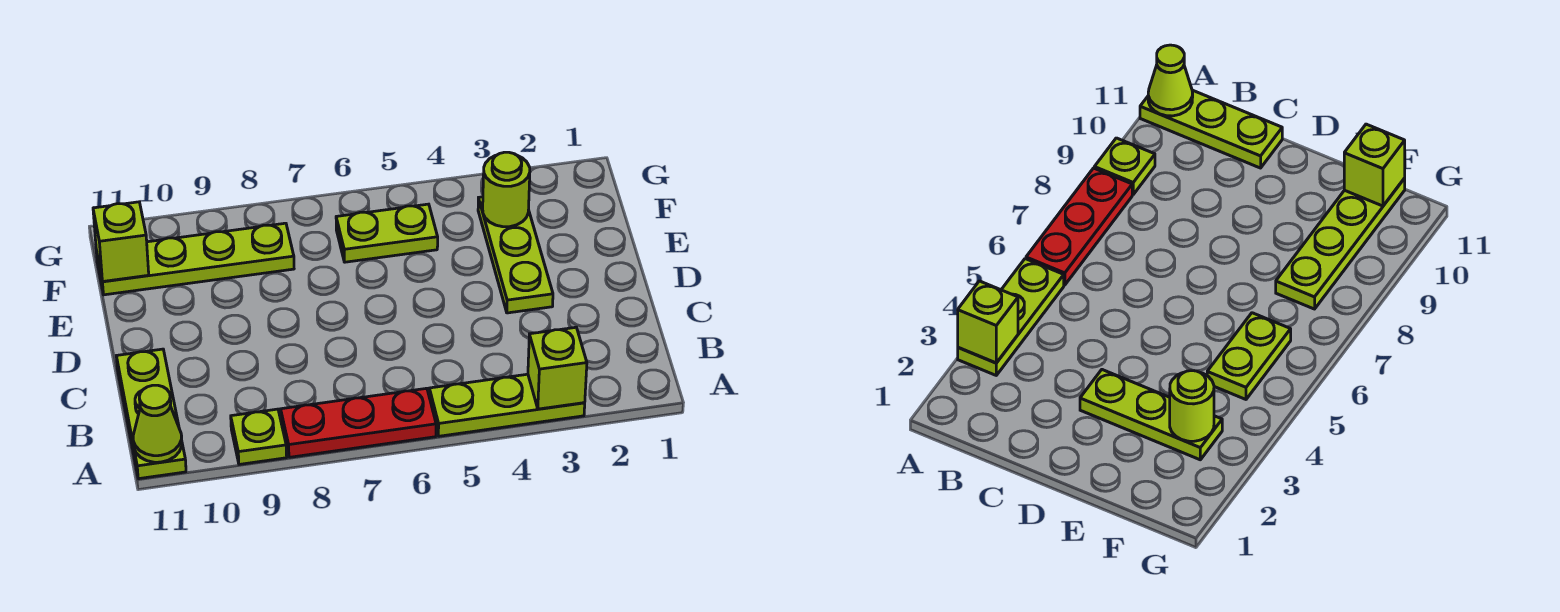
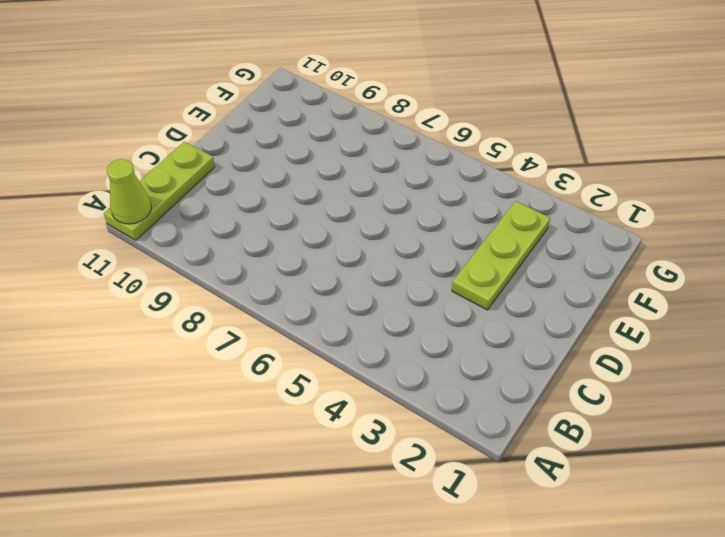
none -> lime 1x3 plate [429,374,585,436]
none -> red 1x3 plate [281,388,436,457]

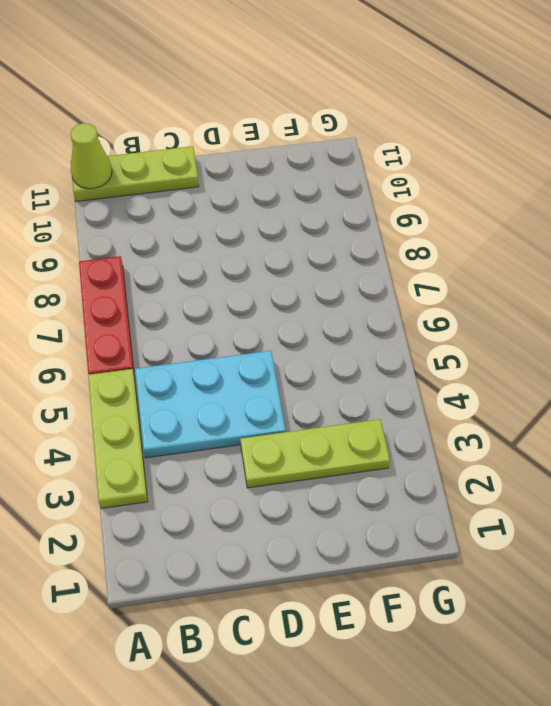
cyan 2x3 plate [135,351,286,458] -> none
none -> lime 1x1 plate [231,409,287,464]
none -> lime 1x2 plate [336,204,438,262]

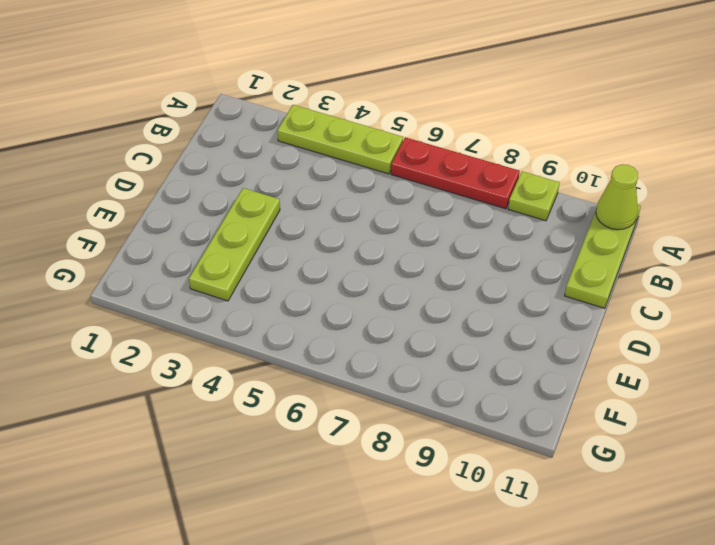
none -> lime 1x2 plate [336,204,438,262]
none -> lime 1x4 plate [96,223,294,295]

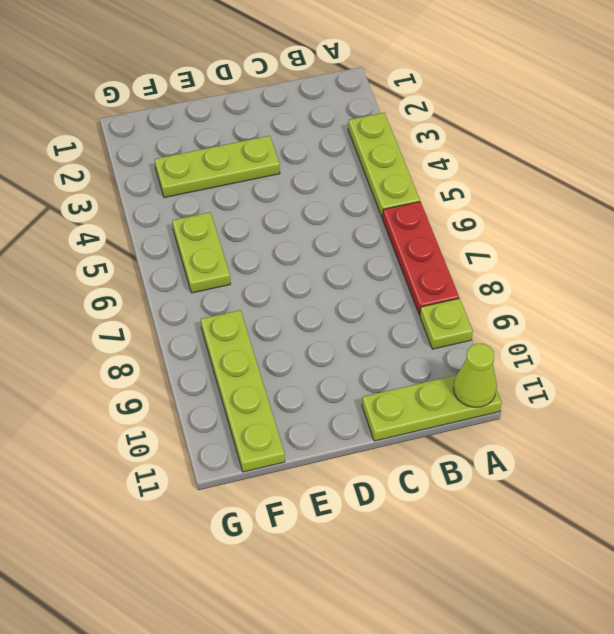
none -> lime 1x1 brick [528,327,587,409]
none -> lime 1x1 round brick [483,152,530,227]

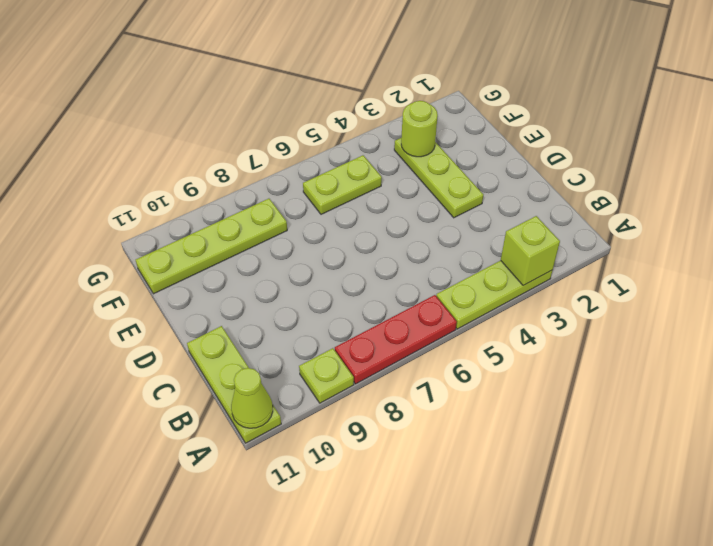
none -> lime 1x1 brick [93,202,149,282]

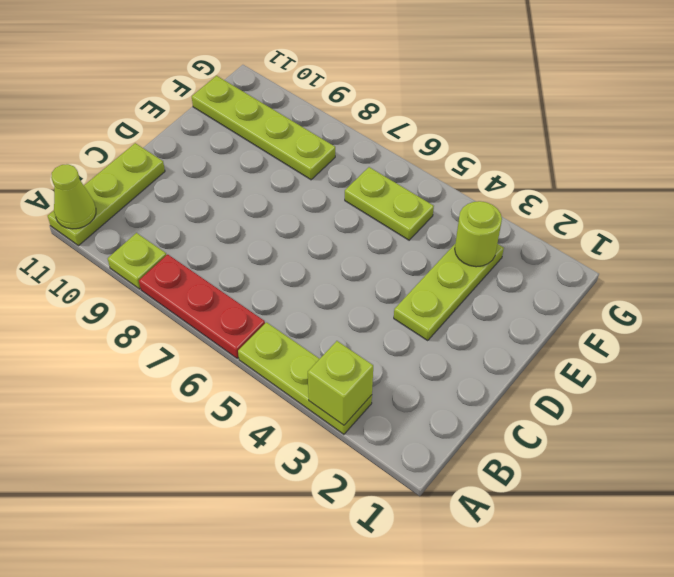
none -> lime 1x1 brick [93,202,149,282]

